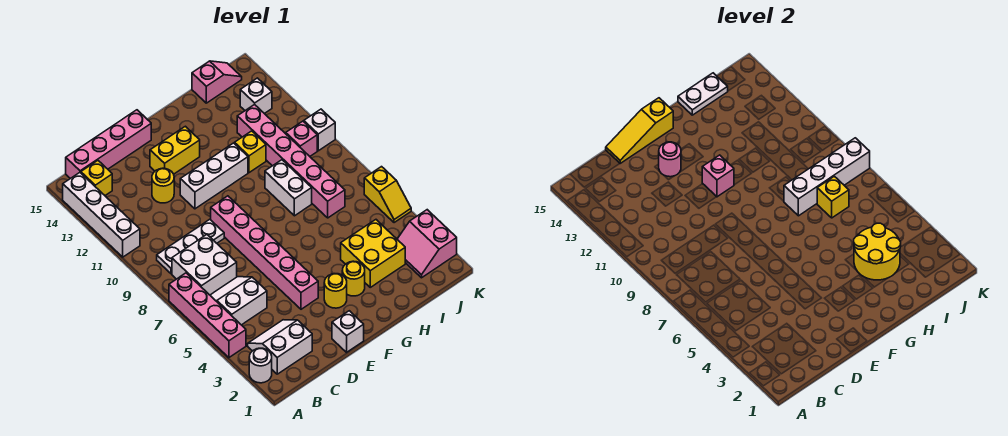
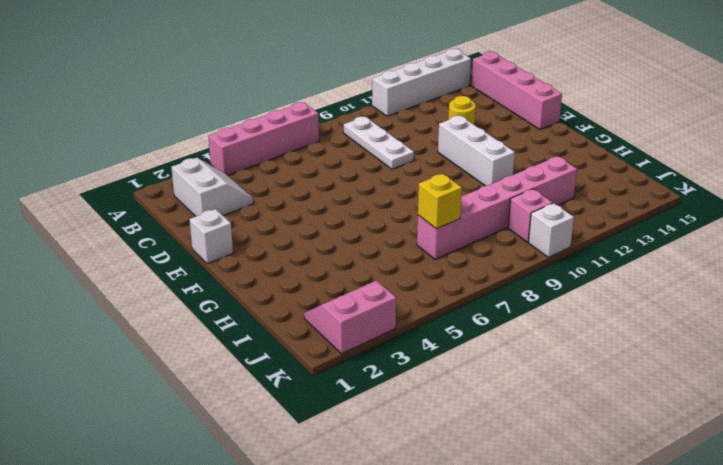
none -> white 1x1 round brick [249,348,272,383]
none -> white 2x2 slope [210,277,267,325]
none -> white 2x2 brick [172,235,237,295]
none -> yellow 1x1 brick [81,161,112,195]

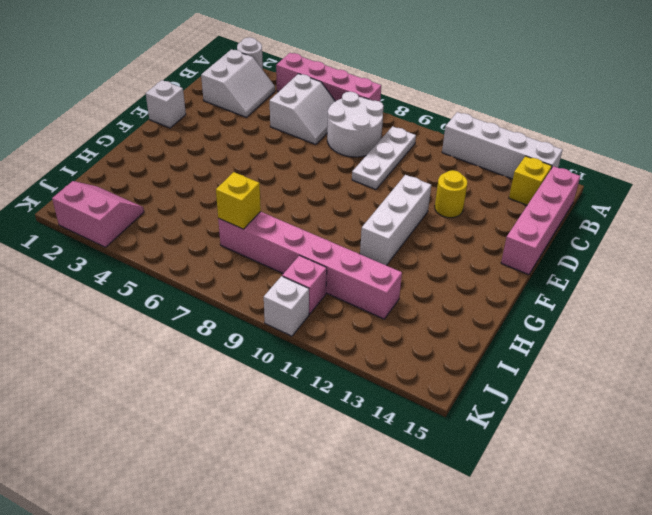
white 2x2 round brick [327,92,383,157] -> white 2x2 brick [172,235,237,295]
none -> pink 1x6 brick [211,196,318,309]
none -> yellow 1x2 brick [150,126,200,174]
none -> yellow 1x1 round brick [324,274,347,308]
none -> yellow 1x1 round brick [342,261,365,296]

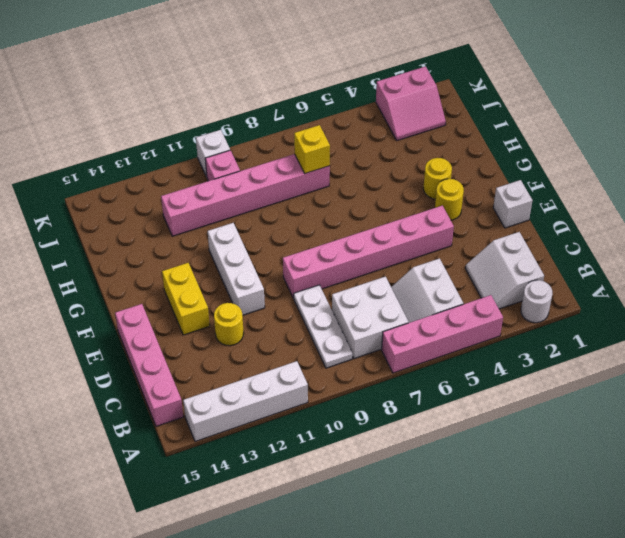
none -> yellow 1x1 brick [81,161,112,195]
none -> yellow 2x2 brick [341,220,405,287]
none -> white 1x2 brick [265,160,312,216]
none -> yellow 1x1 brick [235,131,266,173]

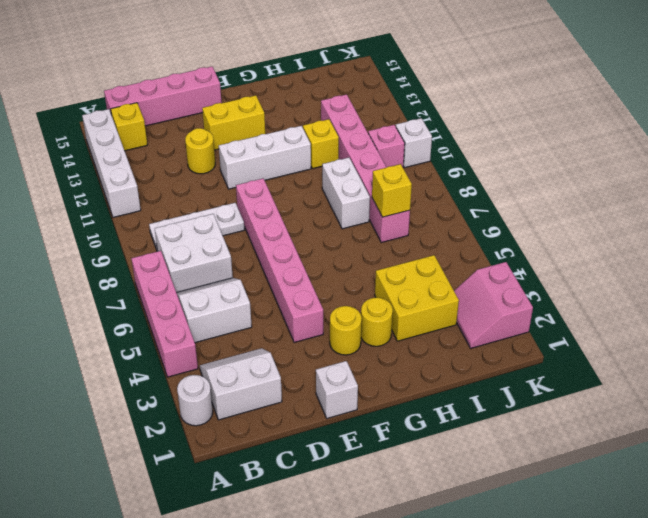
none -> pink 1x2 slope [192,61,242,103]
none -> white 1x1 brick [240,78,272,114]
none -> yellow 1x2 slope [364,167,411,223]
none -> yellow 1x3 slope [606,98,673,163]

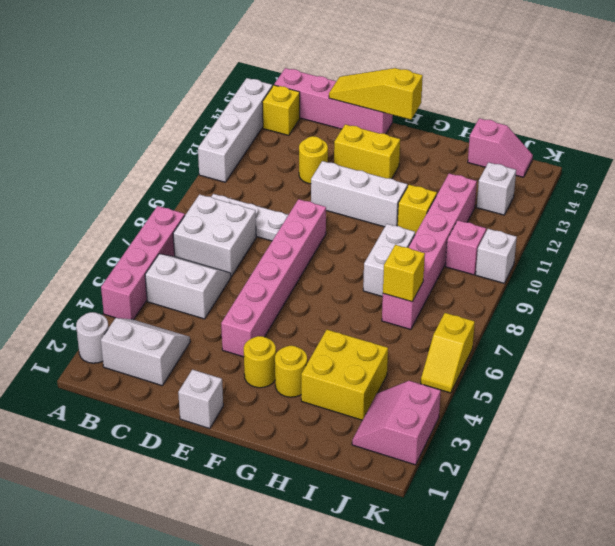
none -> pink 1x1 round brick [659,142,681,177]
none -> pink 1x1 brick [702,155,734,197]
none -> yellow 2x2 round brick [854,223,901,280]
none -> white 1x4 brick [784,138,870,216]

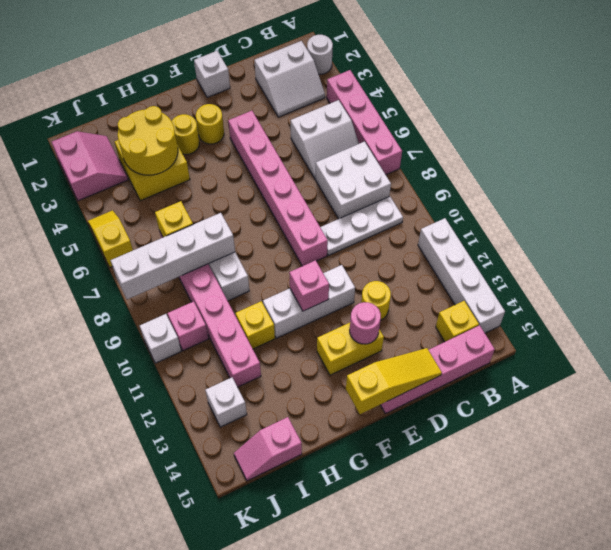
none -> white 1x2 plate [678,73,728,115]

